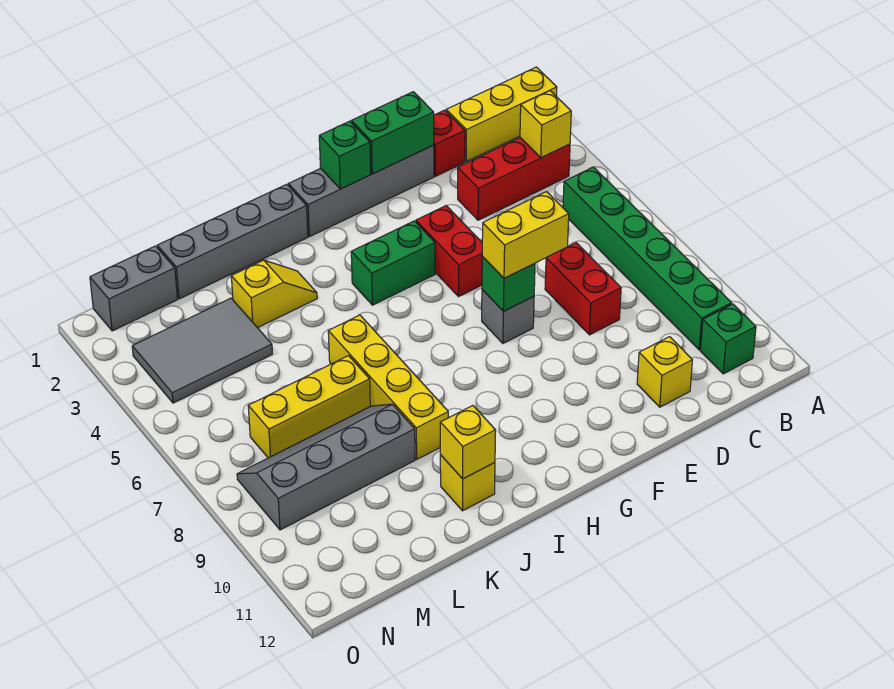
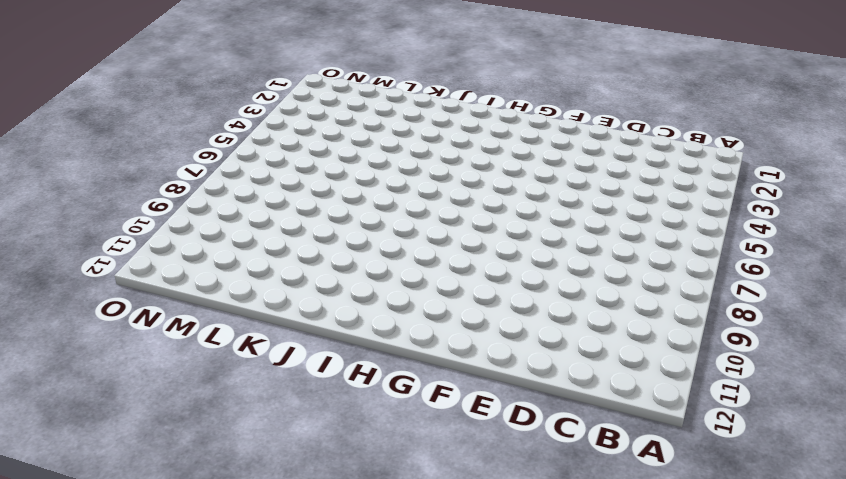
none -> yellow 1x3 brick [446,67,557,162]
none -> red 1x3 brick [458,138,570,220]
none -> green 1x6 brick [563,167,732,350]

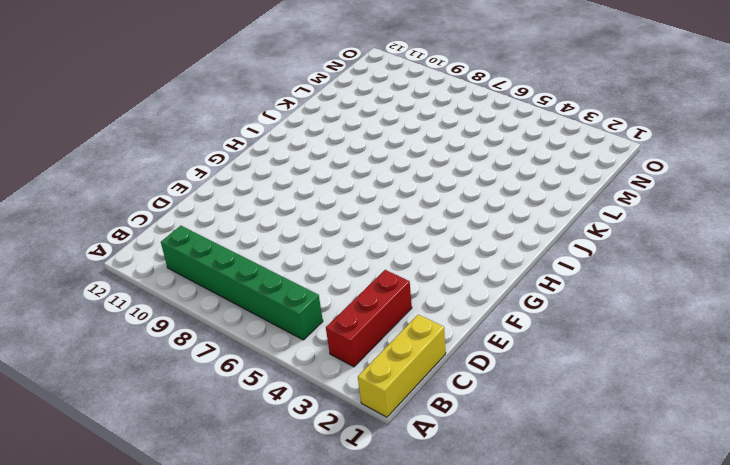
none -> green 1x1 brick [700,304,756,374]
none -> red 1x1 brick [434,110,465,176]
none -> red 1x2 brick [545,243,621,335]

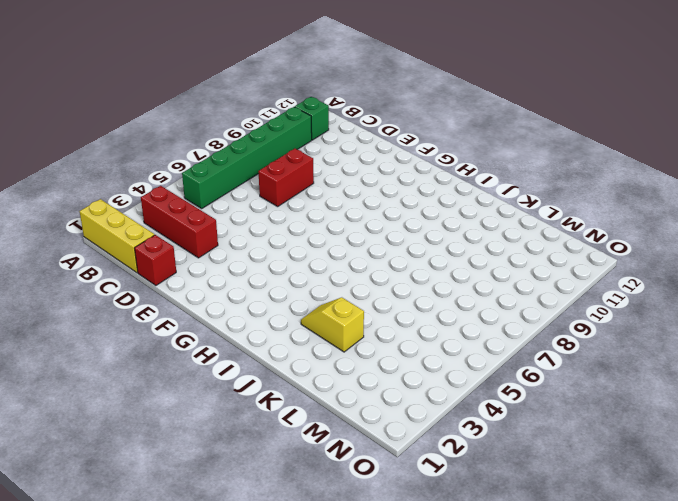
none -> yellow 1x1 brick [637,337,692,407]
none -> grey 1x4 brick [288,145,434,237]
none -> red 1x2 brick [416,206,483,297]

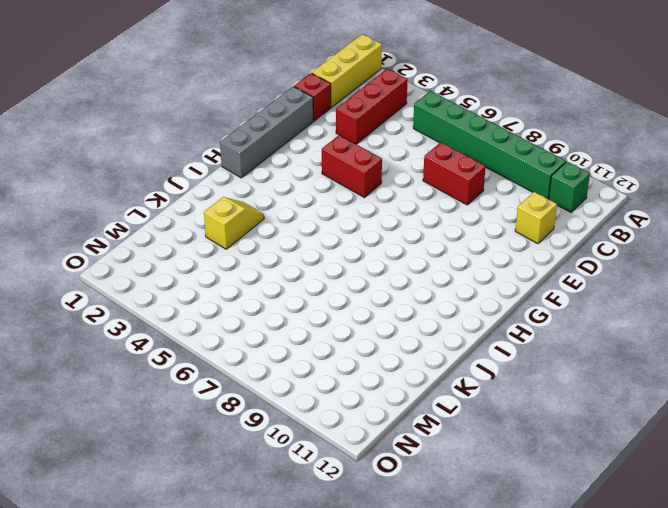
none -> grey 1x1 brick [482,290,534,343]
none -> green 1x2 brick [351,221,435,305]
none -> grey 1x4 brick [157,184,308,299]

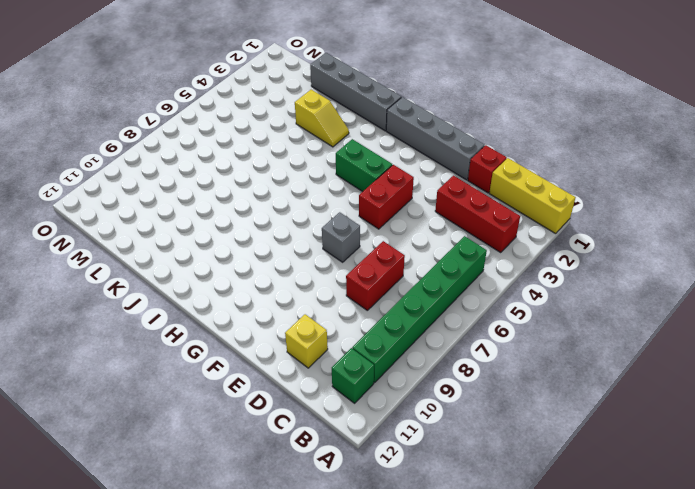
none -> yellow 1x4 brick [328,315,448,459]
none -> yellow 1x1 brick [440,455,495,511]
none -> yellow 1x3 brick [248,356,370,458]

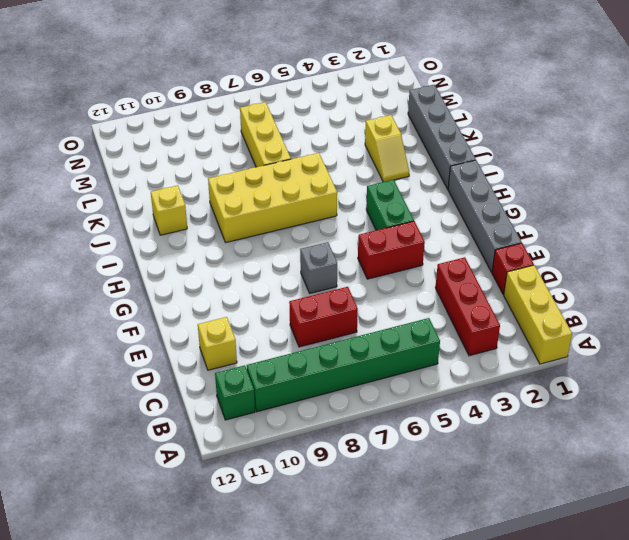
yellow 2x4 brick [208,153,337,243] -> yellow 1x4 brick [328,315,448,459]
none -> grey 2x4 slope [237,404,415,530]
none -> grey 2x3 tile [132,298,272,403]
none -> grey 1x2 brick [90,246,177,331]

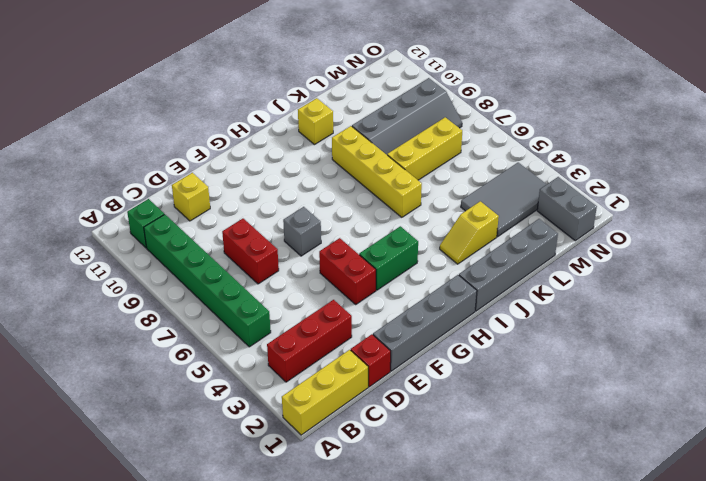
grey 1x2 brick [537,177,597,241] -> grey 1x2 brick turned to [90,246,177,331]
none -> yellow 1x1 brick [520,91,571,158]
none -> green 1x2 brick [351,92,434,174]
none -> green 1x1 brick [482,257,535,311]

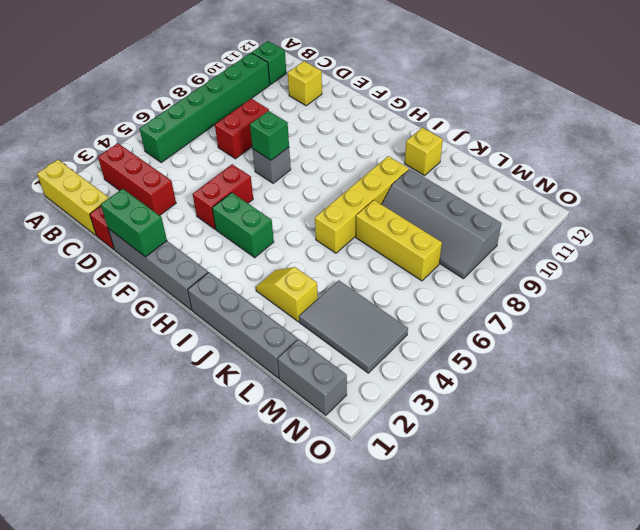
none -> yellow 1x1 brick [520,91,571,158]
none -> green 1x1 brick [319,121,371,189]
none -> yellow 1x1 brick [440,406,496,479]

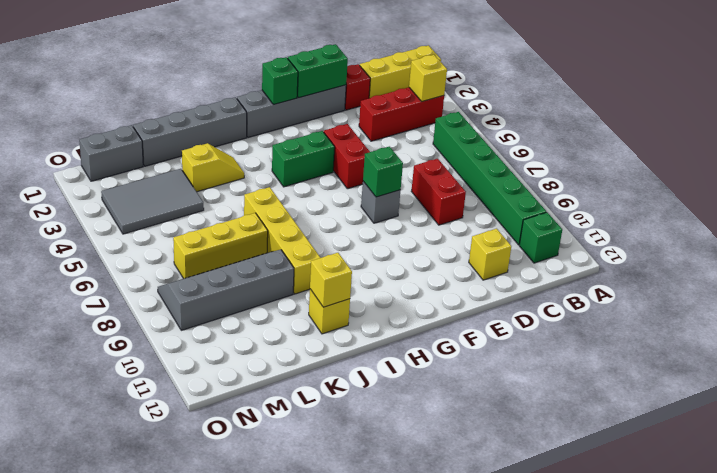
none -> yellow 1x2 brick [482,192,569,278]

